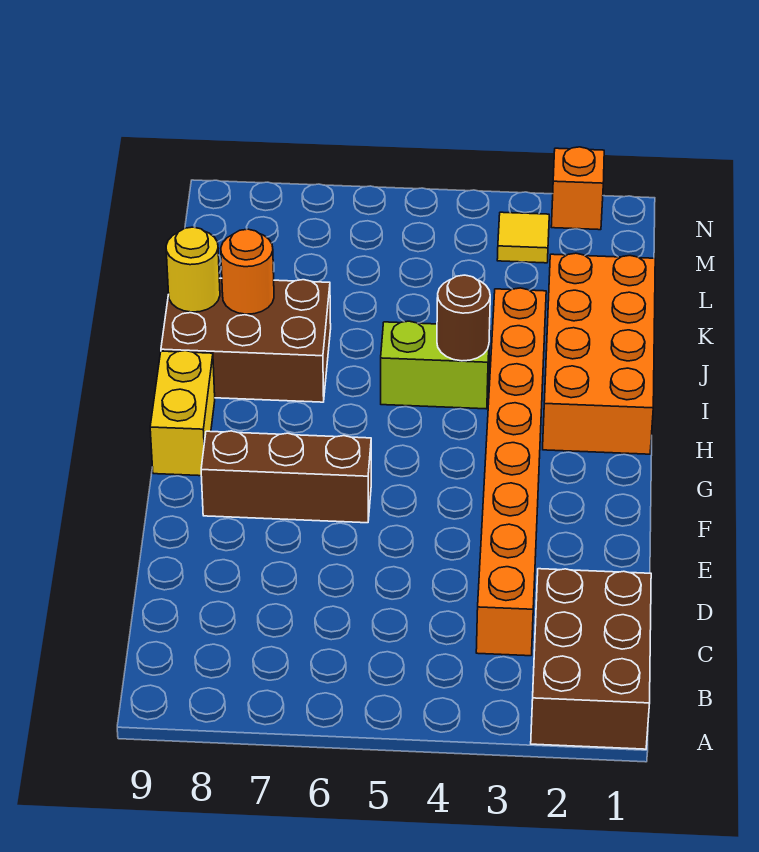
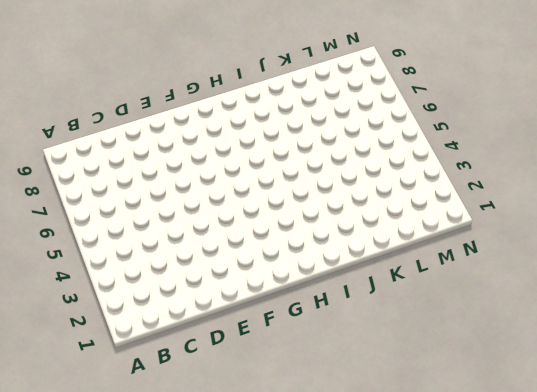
none -> brown 2x3 brick [531,569,651,749]
none -> orange 1x8 brick [476,288,546,656]
none -> brown 1x3 brick [201,431,371,523]

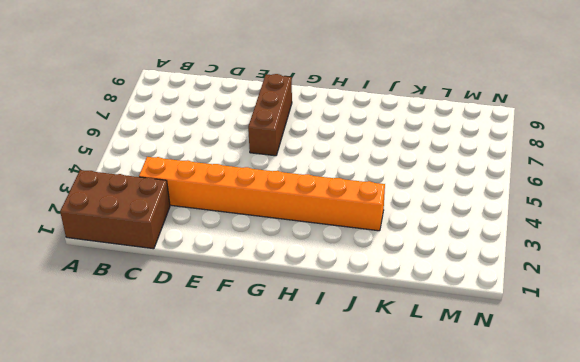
none -> yellow 1x2 brick [150,351,215,476]
none -> orange 2x4 brick [543,253,655,454]
none -> lime 1x2 brick [381,321,490,409]

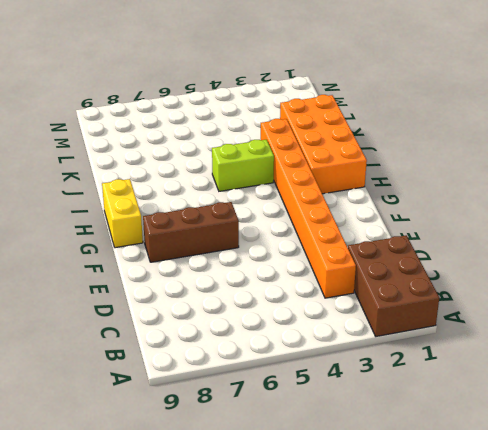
none -> brown 2x3 brick [161,278,331,402]
none -> yellow 1x1 tile [497,212,549,263]
none -> orange 1x1 brick [551,147,604,230]

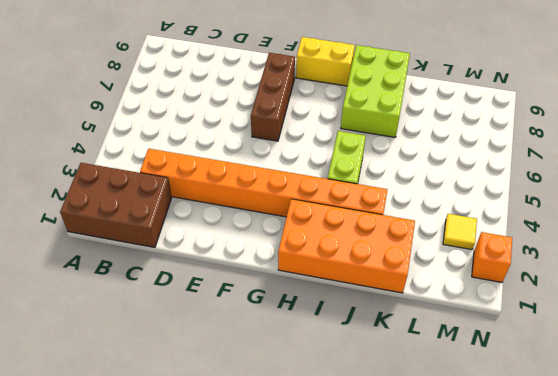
lime 2x3 brick [341,45,410,137] -> brown 2x3 brick [161,278,331,402]
none -> brown 1x1 round brick [437,275,490,361]
none -> orange 1x1 round brick [221,229,274,314]
none -> yellow 1x1 round brick [166,227,220,312]

